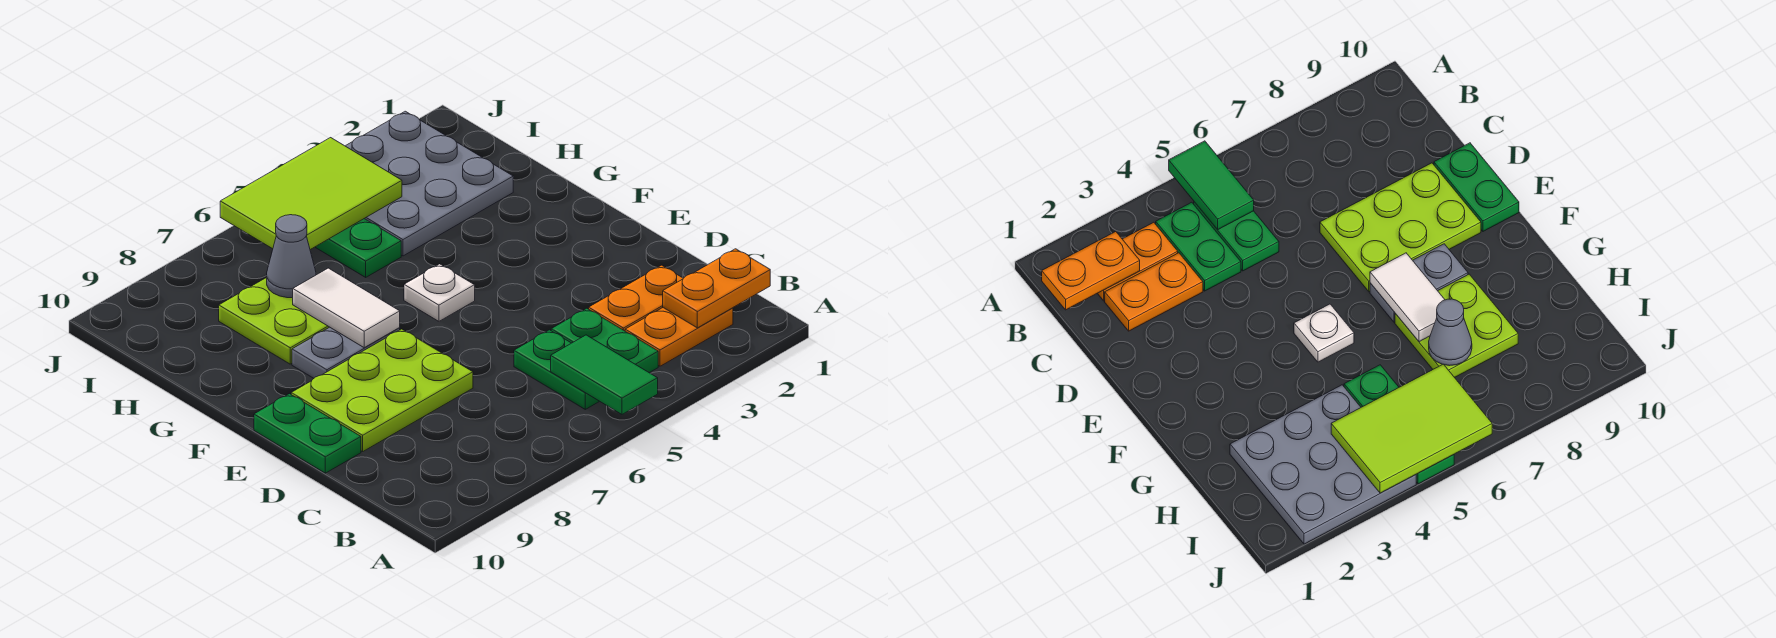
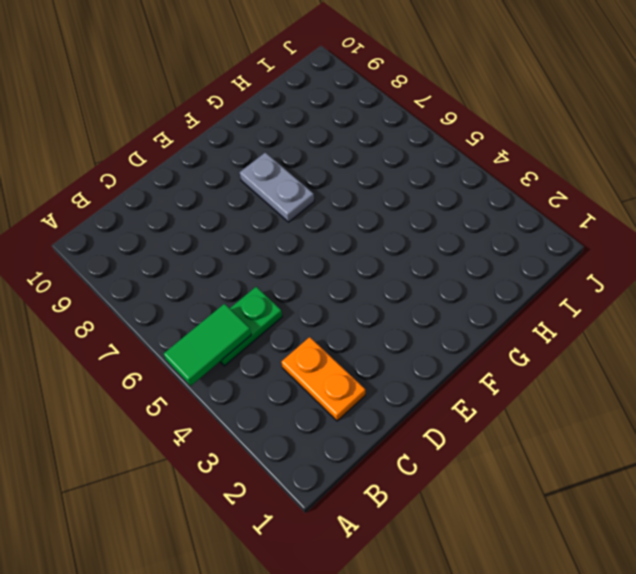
none -> orange 1x2 plate [625,308,733,366]
none -> green 1x2 plate [551,308,658,373]
none -> lime 2x3 plate [291,329,473,452]

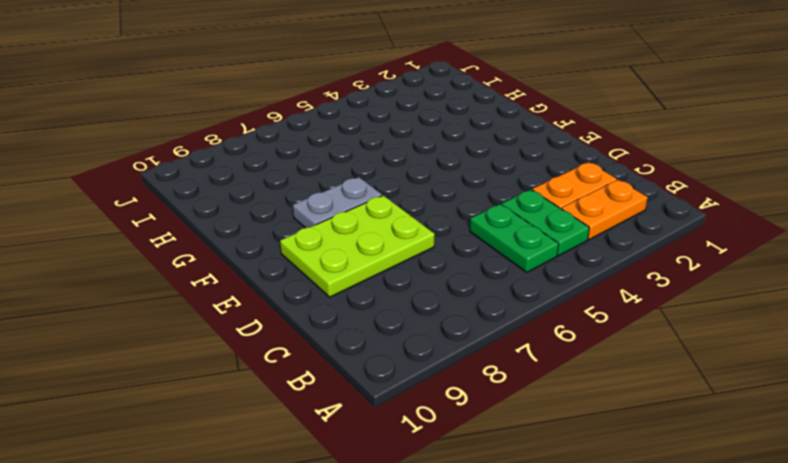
none -> green 1x2 plate [254,394,361,473]
none -> white 1x1 plate [404,264,475,321]
none -> lime 2x2 plate [219,277,329,364]

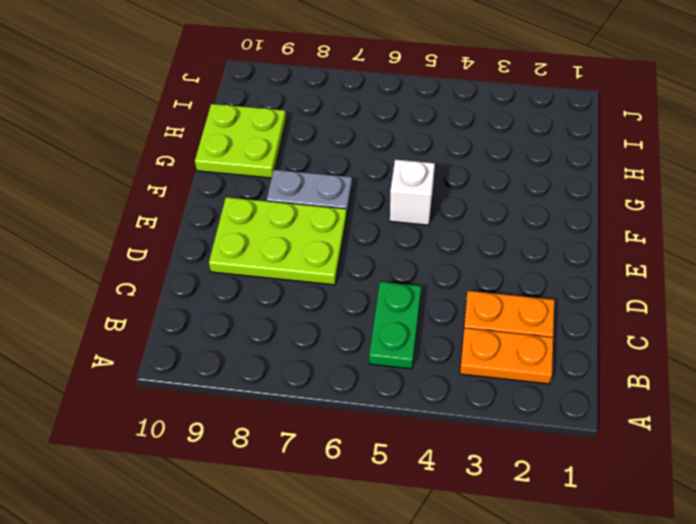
white 1x1 brick [390,160,435,225] -> white 1x1 plate [404,264,475,321]
lime 2x2 plate [195,104,286,178] -> lime 2x2 plate moved to [219,277,329,364]
none -> green 1x2 plate [551,308,658,373]
none -> green 1x2 plate [254,394,361,473]
none -> grey 3x3 plate [346,111,513,256]

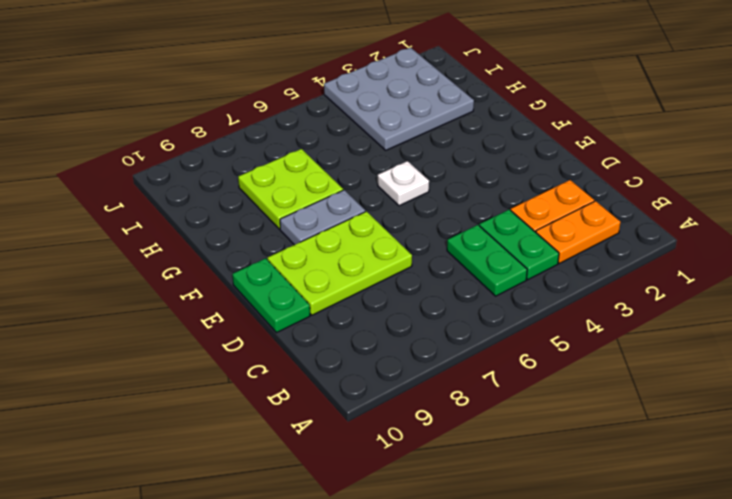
none -> green 1x3 plate [315,219,401,277]
none -> green 1x2 tile [551,335,658,414]
none -> orange 1x2 plate [663,249,770,328]

